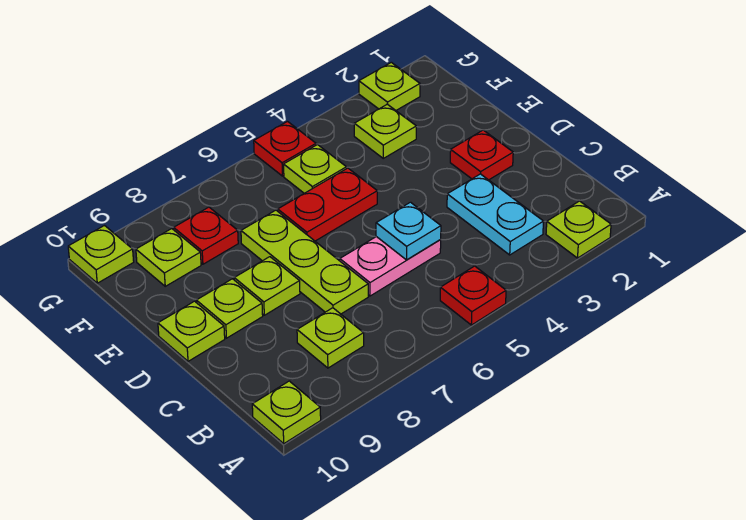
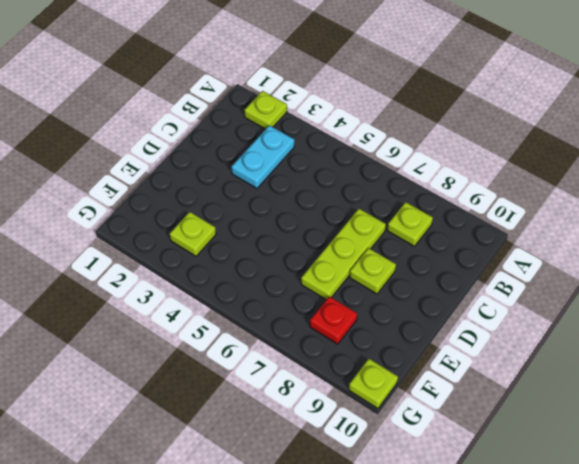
none -> red 1x1 plate [440,266,506,325]
none -> lime 1x1 plate [252,381,321,444]
none -> pink 1x2 plate [340,237,441,296]

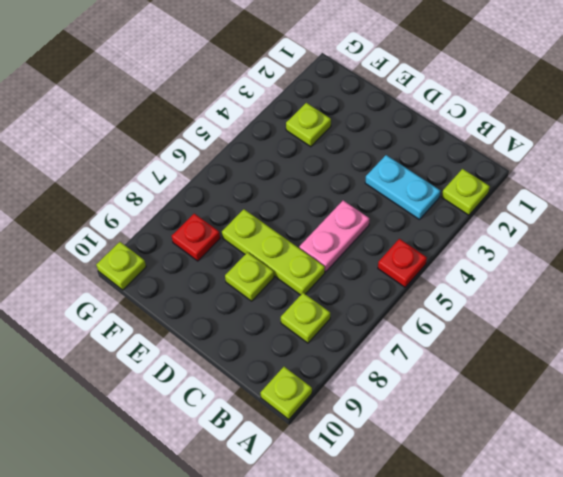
none -> red 1x1 plate [450,130,513,180]
none -> lime 1x1 plate [196,279,263,338]
none -> lime 1x1 plate [158,301,225,361]

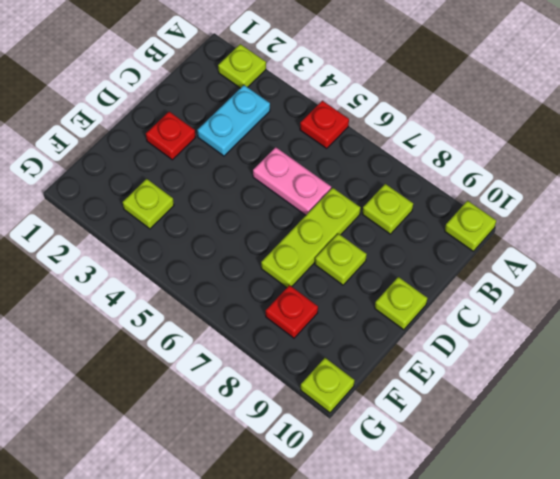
none -> lime 1x1 plate [196,279,263,338]
none -> red 1x2 plate [278,168,377,241]
none -> lime 1x1 plate [284,145,346,193]

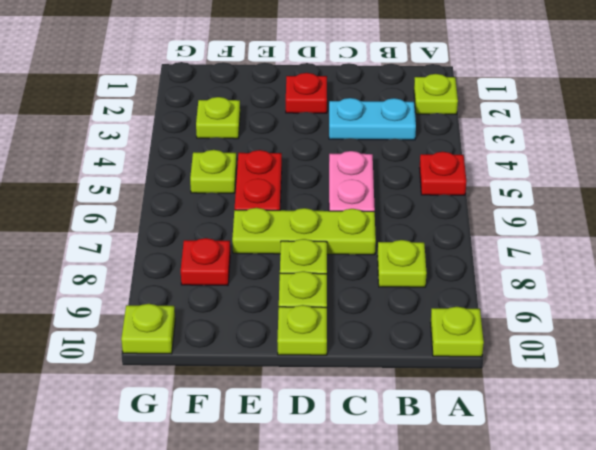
none -> lime 1x1 plate [136,229,201,286]
none -> lime 1x1 plate [359,62,420,110]
none -> red 1x1 plate [254,122,316,176]

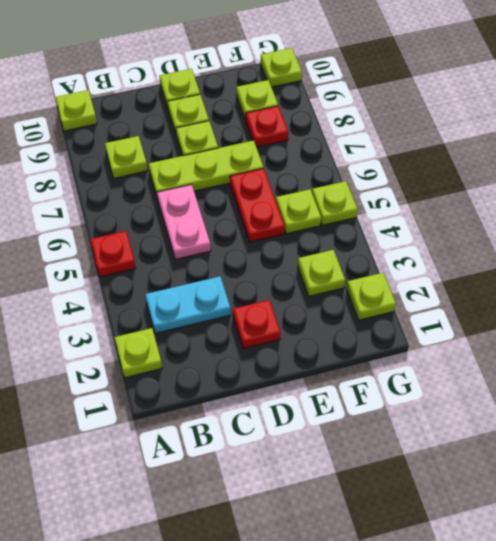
lime 1x1 plate [312,181,358,225] -> red 1x1 plate [254,122,316,176]
none -> cyan 1x1 plate [376,202,441,260]

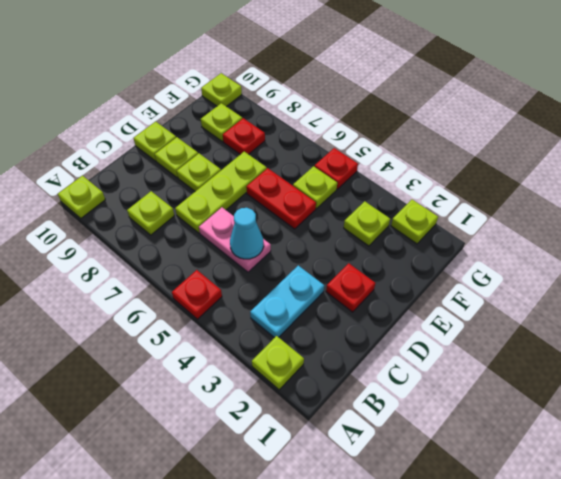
cyan 1x1 cone [230,208,264,259] -> cyan 1x1 plate [376,202,441,260]

